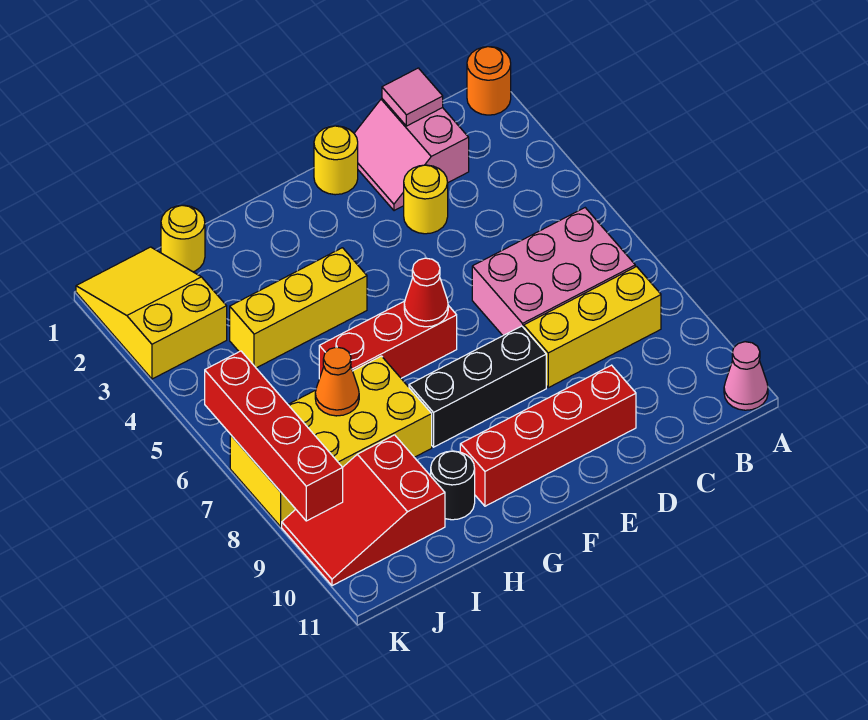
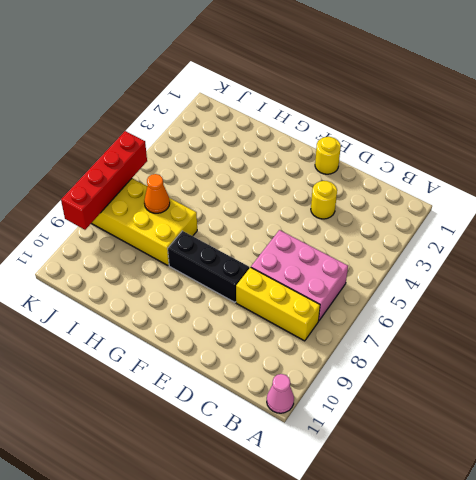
none -> orange 1x1 round brick [467,47,511,115]
none -> pink 2x2 slope [354,99,469,211]
none -> red 1x4 brick [460,365,636,506]

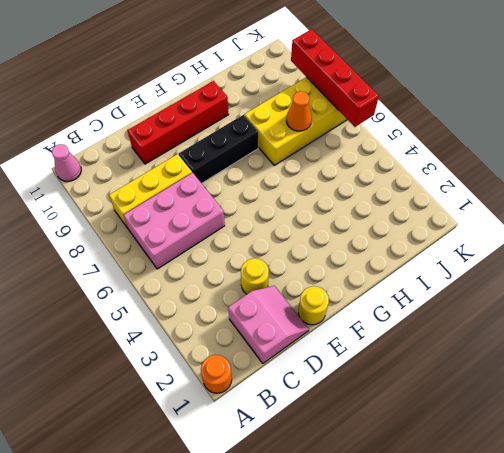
none -> red 1x3 brick [319,301,457,379]
none -> yellow 1x3 brick [230,248,367,368]
none -> black 1x1 round brick [431,451,475,520]

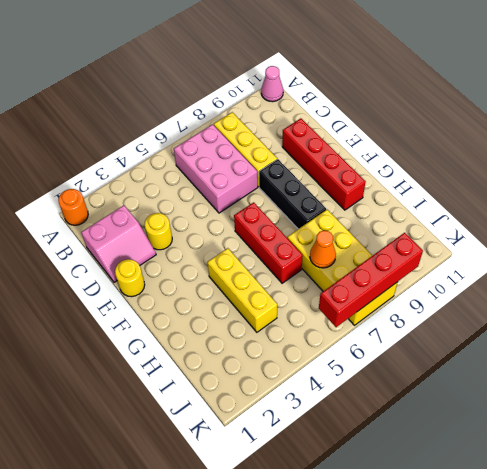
none -> black 1x1 round brick [431,451,475,520]
none -> yellow 1x1 round brick [161,205,205,272]
none -> red 2x3 slope [282,435,445,586]

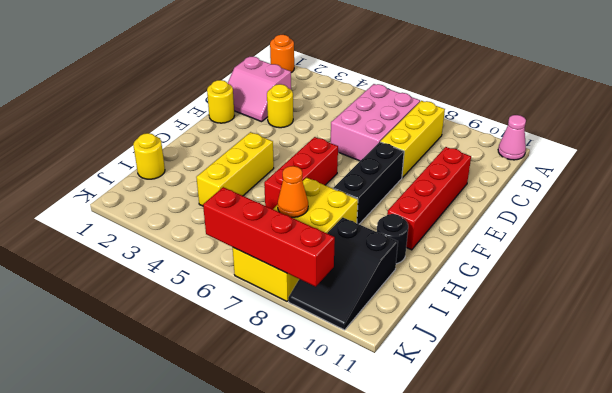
black 2x3 slope [288,217,398,330] -> red 2x3 slope [282,435,445,586]
none -> yellow 2x3 slope [76,247,227,379]
none -> pink 1x1 tile [382,68,443,126]
none -> red 1x1 cone [404,258,448,327]

